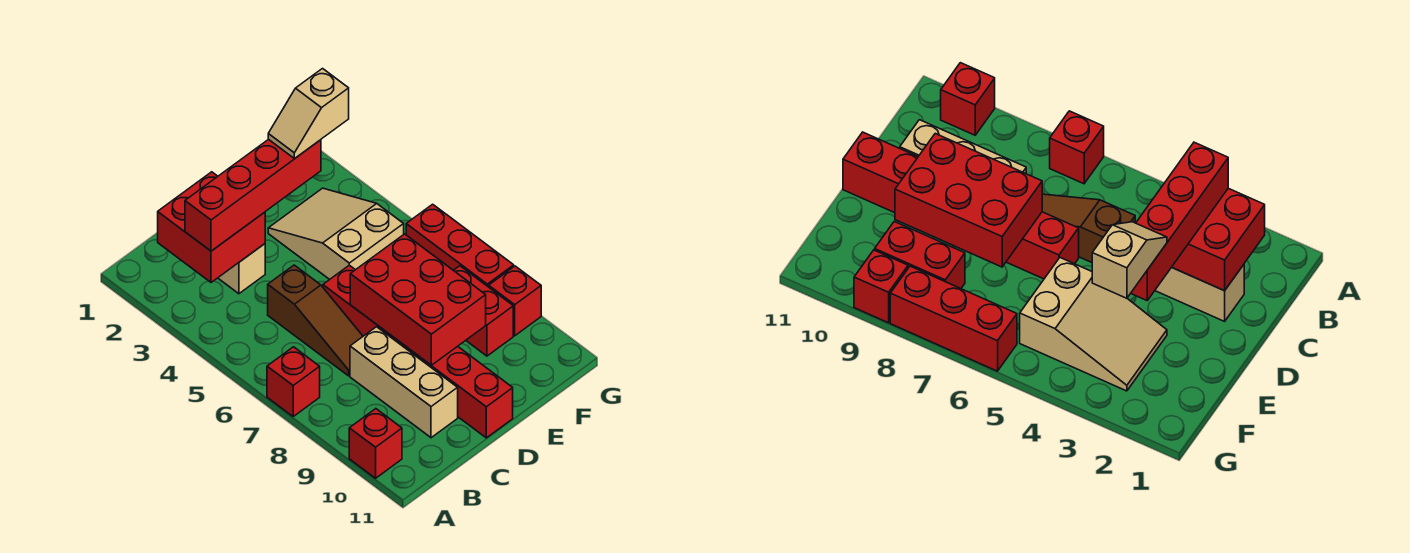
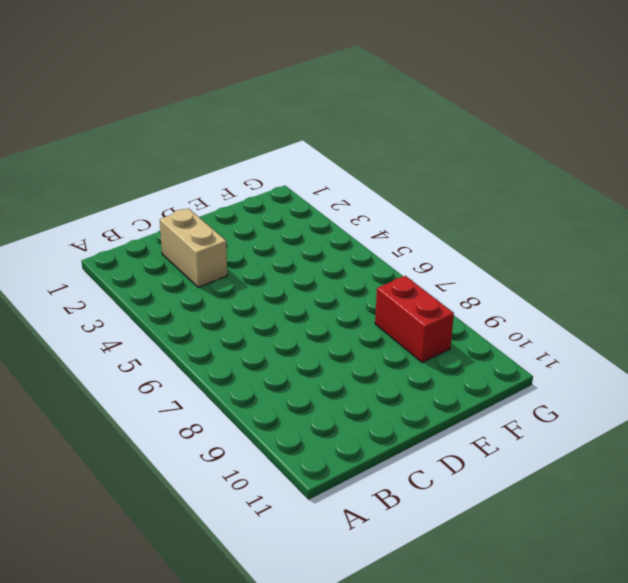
none -> red 1x1 brick [267,347,320,416]
none -> red 1x1 brick [349,409,402,478]
none -> brown 1x3 slope [268,265,363,376]

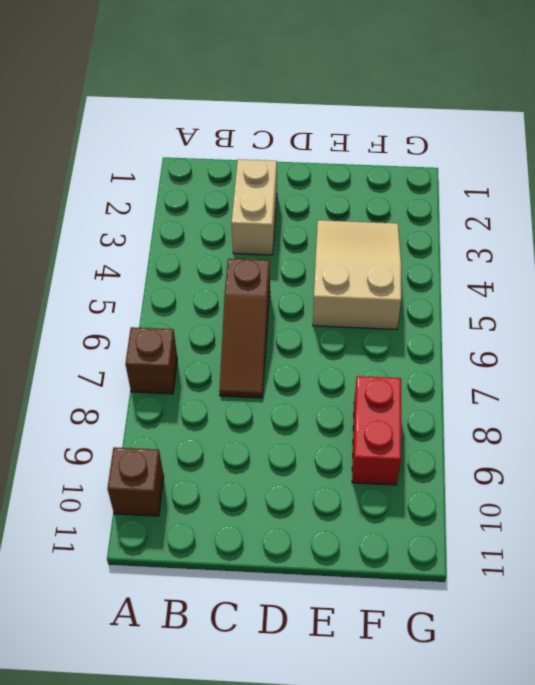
brown 1x1 brick [125,327,177,394] -> red 1x1 brick [267,347,320,416]
brown 1x1 brick [107,447,164,516] -> red 1x1 brick [349,409,402,478]
none -> tan 1x3 brick [350,327,458,438]
none -> red 1x6 brick [323,265,513,438]
none -> red 1x3 brick [406,204,514,287]

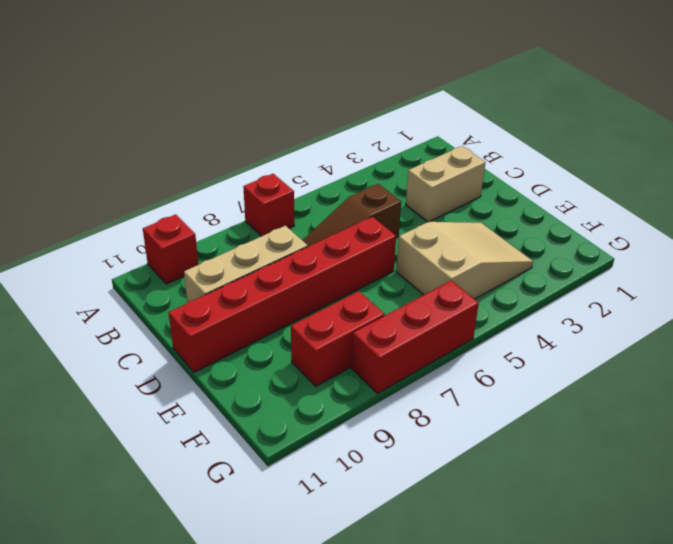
none -> red 1x1 brick [489,266,541,336]
none -> red 2x2 brick [158,172,265,282]
none -> red 2x3 brick [350,234,486,365]

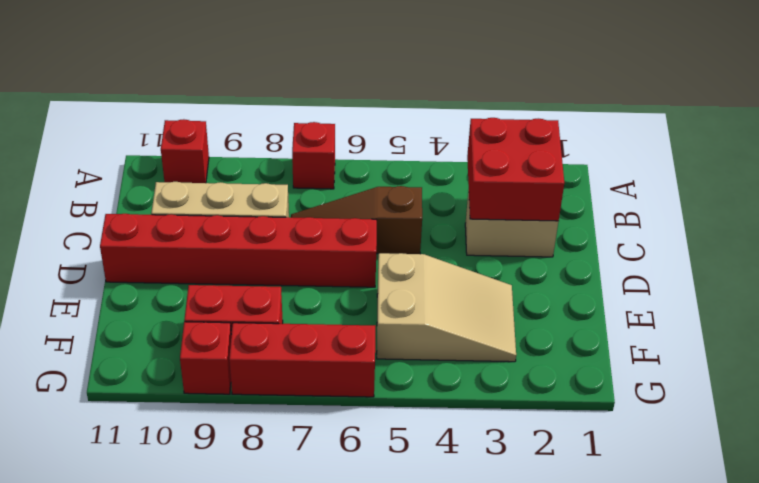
none -> red 2x3 brick [350,234,486,365]
none -> red 1x4 brick [185,139,321,251]
none -> tan 1x2 slope [268,69,349,159]

